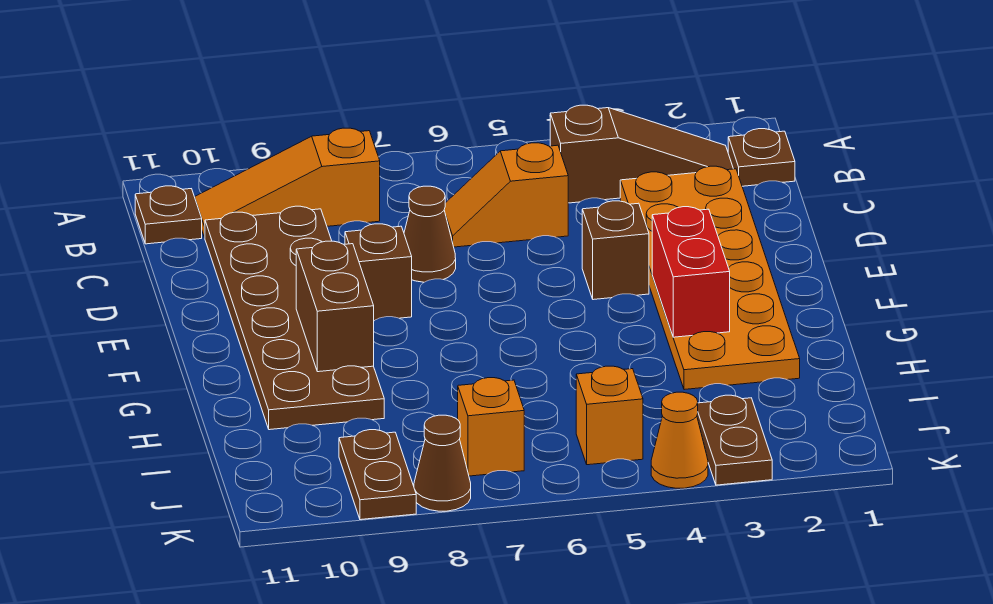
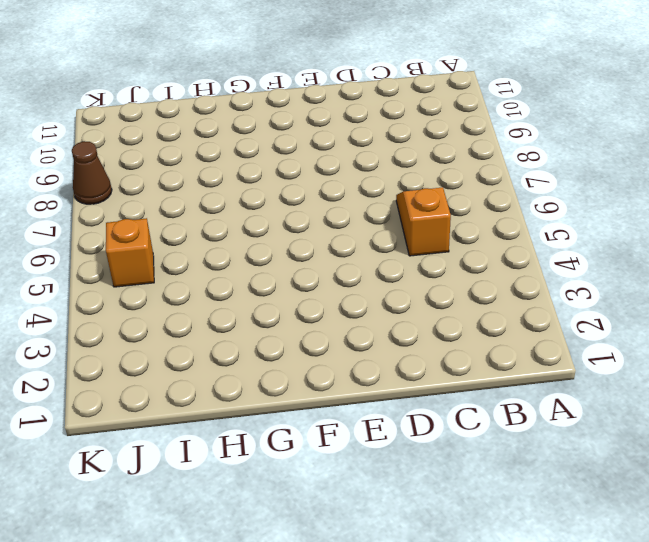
none -> brown 1x1 plate [728,129,795,186]
none -> brown 1x3 slope [550,105,733,203]
none -> orange 1x3 slope [195,128,380,238]

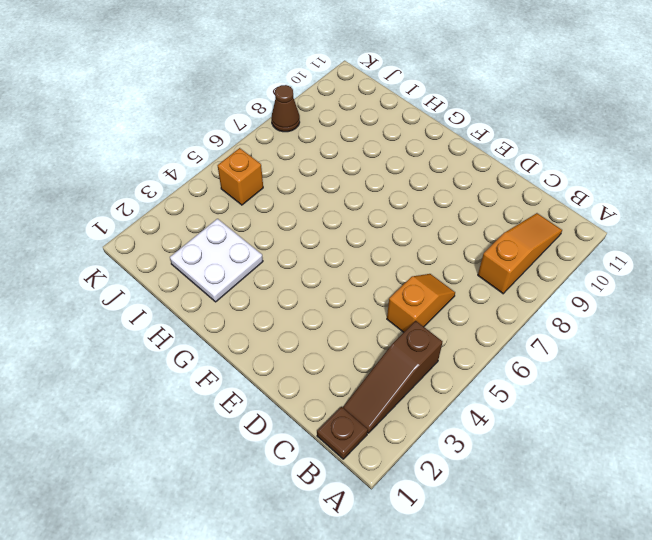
white 2x2 plate [170,219,263,302] -> orange 2x6 plate [620,166,800,390]
none -> brown 1x1 plate [135,186,202,244]
none -> brown 2x6 plate [205,206,384,430]
none -> brown 1x1 cone [404,186,456,282]

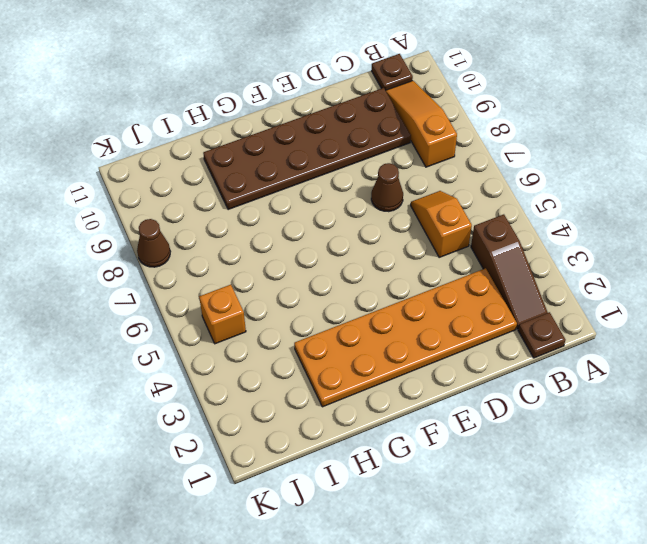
none -> brown 1x1 brick [582,201,649,300]
none -> brown 1x1 brick [345,224,412,321]
none -> brown 1x2 plate [697,395,772,485]

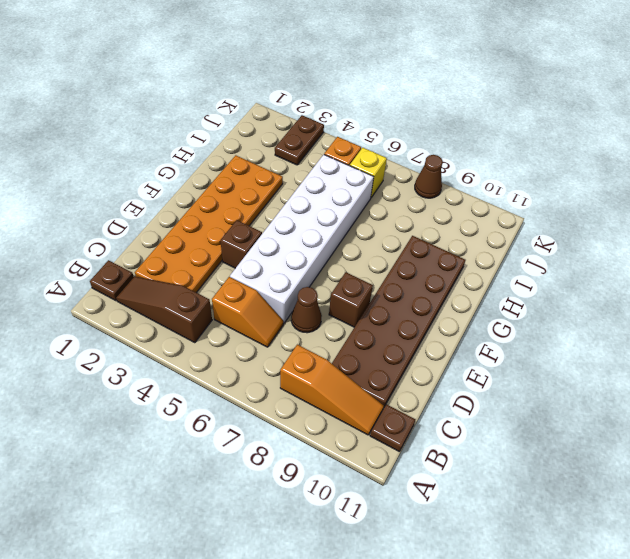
white 2x6 brick [230,155,374,323] -> none
yellow 1x1 brick [350,148,387,197] -> none
none -> orange 1x1 brick [458,378,524,476]
none -> brown 1x2 plate [339,430,416,520]
none -> orange 1x1 cone [651,392,708,488]

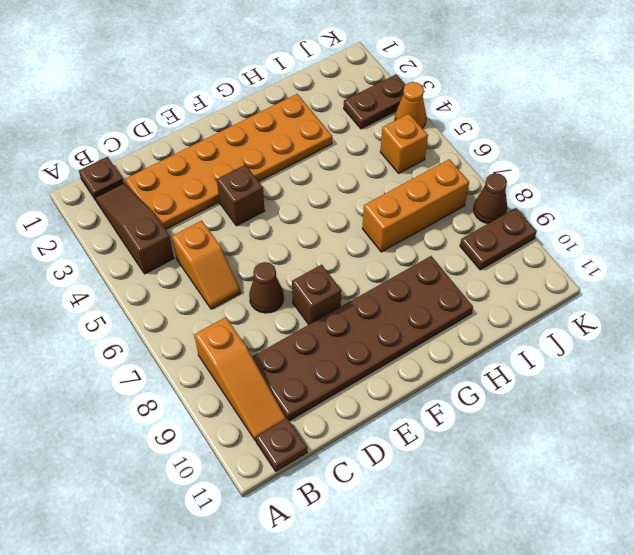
orange 1x3 brick [362,159,469,252] -> orange 1x1 brick [458,378,524,476]
none -> red 1x2 brick [652,207,730,337]
none -> brown 1x2 brick [296,241,374,372]

